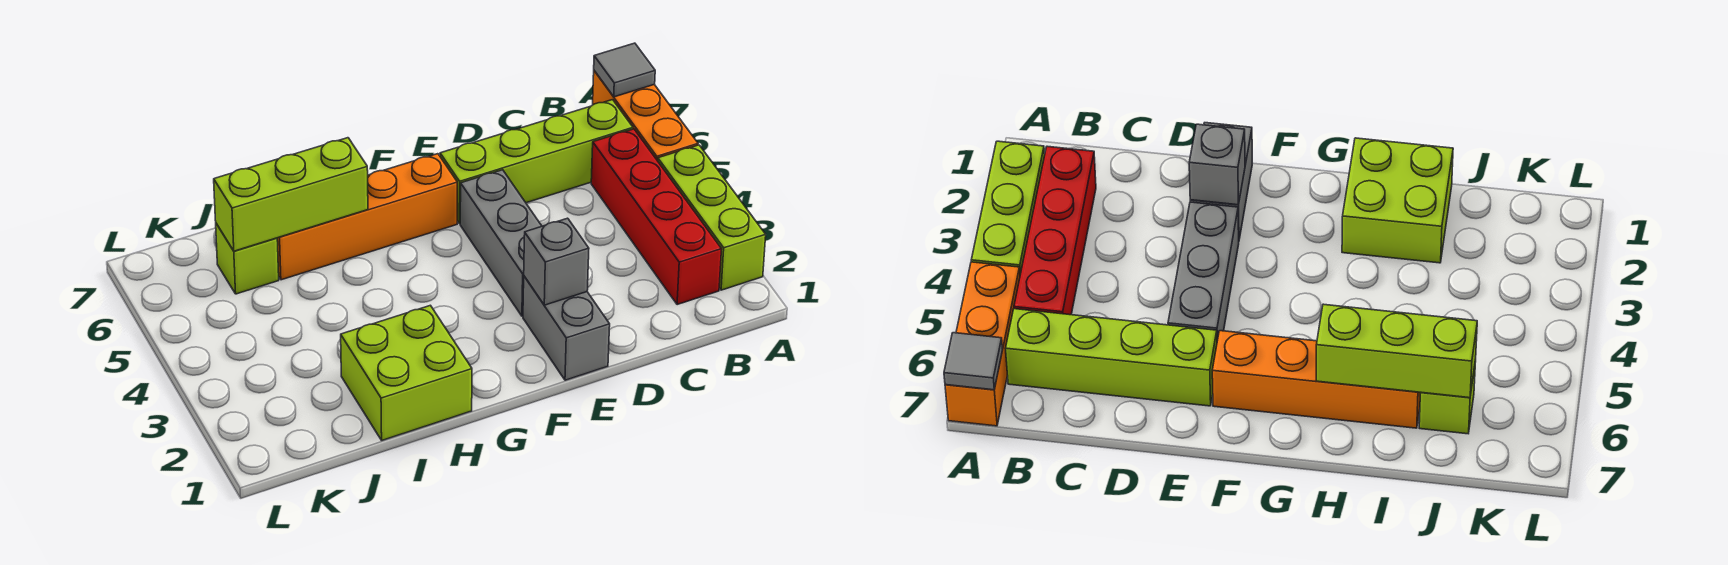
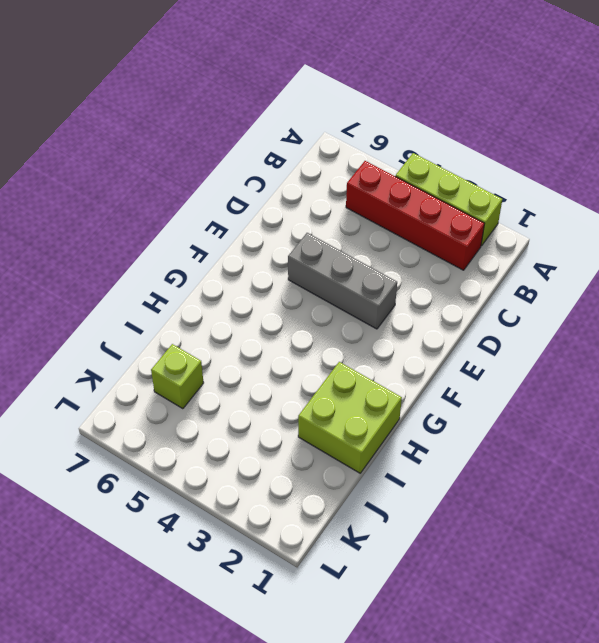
none -> orange 1x3 brick [593,71,698,161]
none -> lime 1x4 brick [440,100,633,224]
none -> grey 1x2 brick [523,276,610,380]

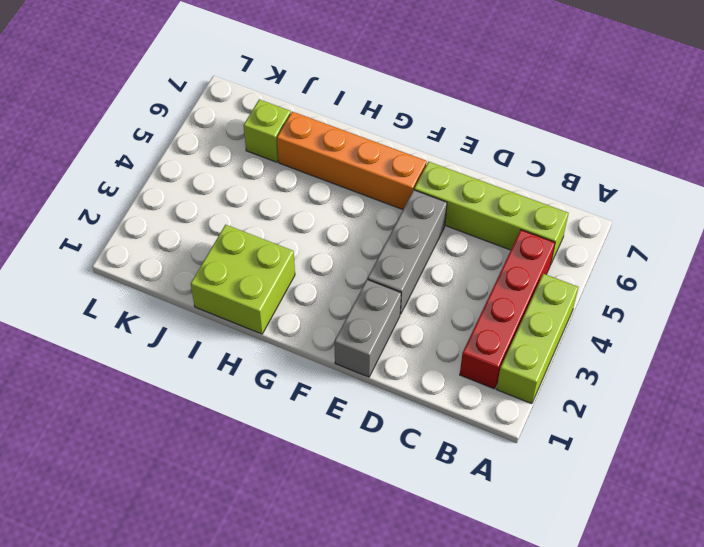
none -> orange 1x3 brick [593,71,698,161]
none -> grey 1x1 tile [594,43,655,97]
none -> grey 1x1 brick [524,218,589,305]

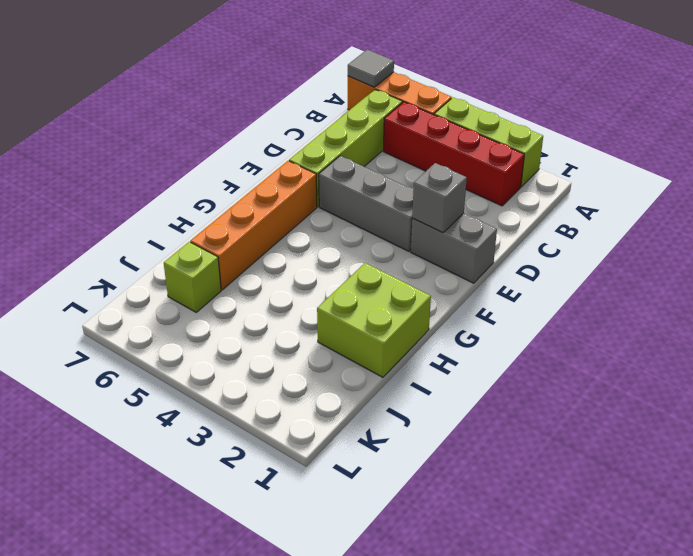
none -> lime 1x3 brick [214,138,368,251]

